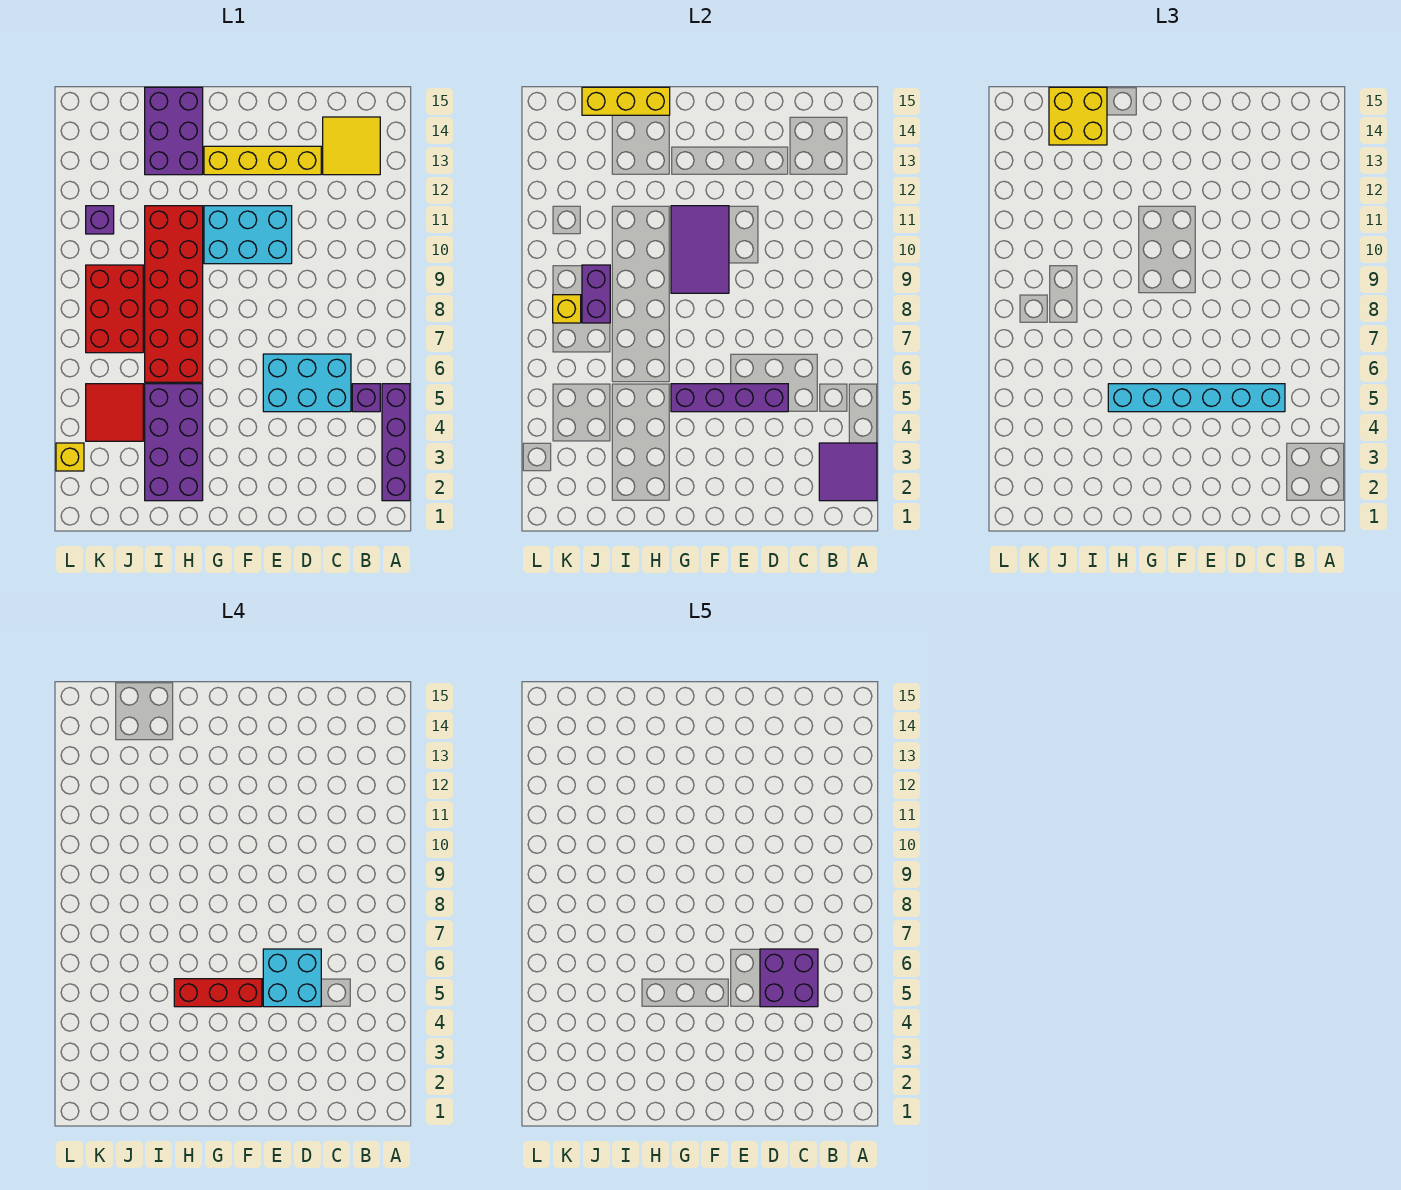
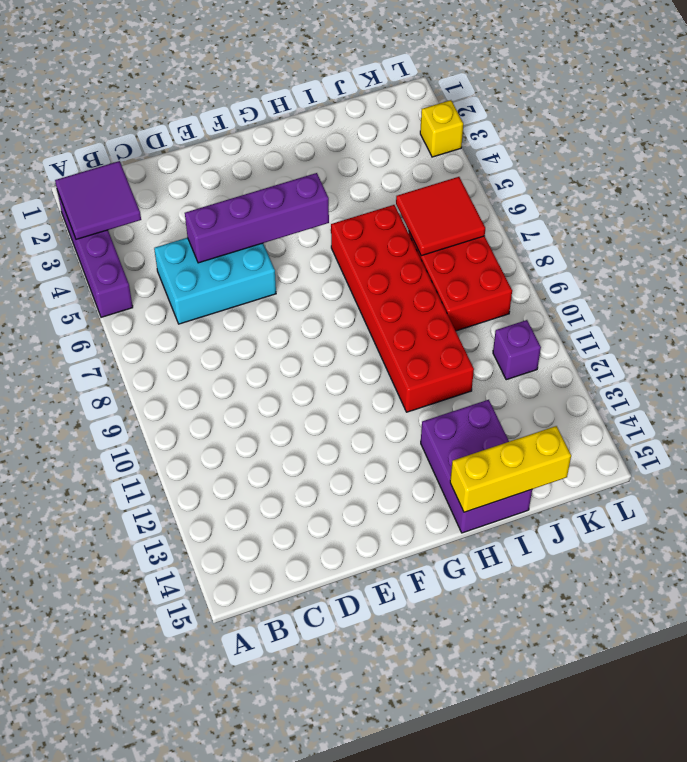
red 2x2 tile [396,177,485,256] -> red 2x2 tile moved to [86,384,143,441]
none -> purple 1x1 brick [352,384,380,412]
none -> yellow 2x2 tile [323,117,380,175]
none -> yellow 1x4 brick [204,146,321,175]

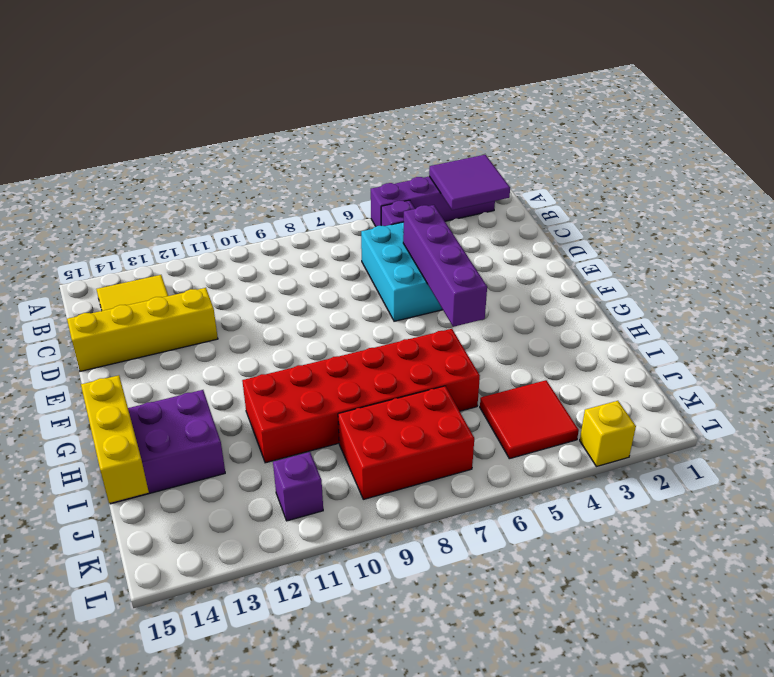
yellow 1x4 brick [67,288,218,371] -> yellow 1x4 brick turned to [204,146,321,175]
none -> cyan 2x3 brick [204,206,292,264]
none -> purple 2x4 brick [145,384,203,501]
none -> purple 2x3 tile [671,206,729,293]

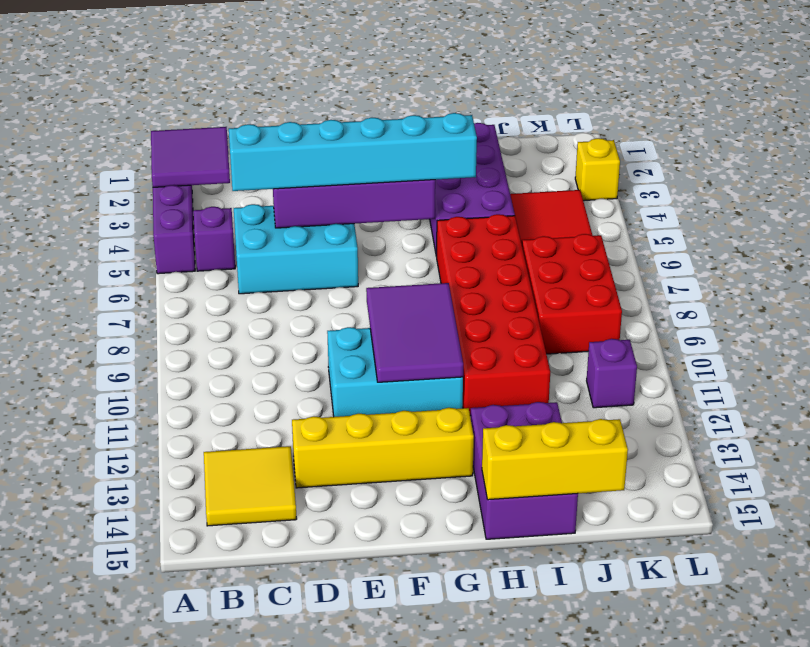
none -> purple 1x2 brick [582,265,610,323]
none -> yellow 1x1 brick [553,295,581,323]
none -> yellow 2x2 brick [1049,87,1107,145]

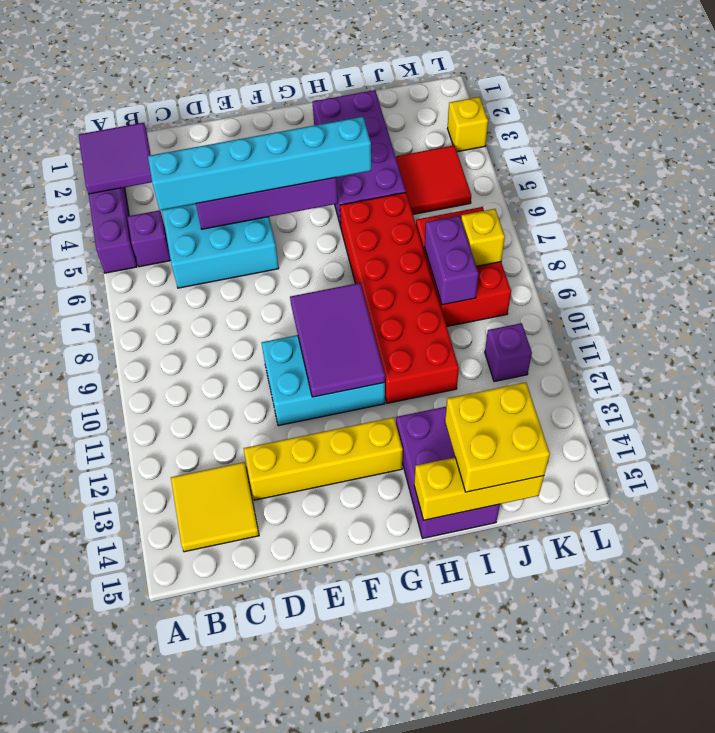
none -> cyan 2x2 brick [263,949,321,1007]
none -> red 1x3 brick [174,979,262,1007]
none -> purple 2x2 brick [760,949,818,1007]

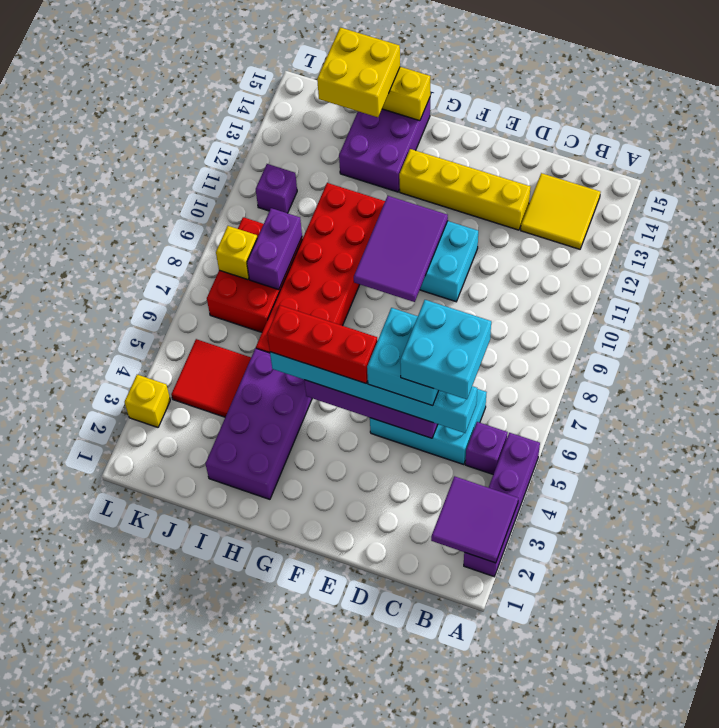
cyan 2x2 brick [400,300,491,399] -> purple 2x2 brick [760,949,818,1007]

